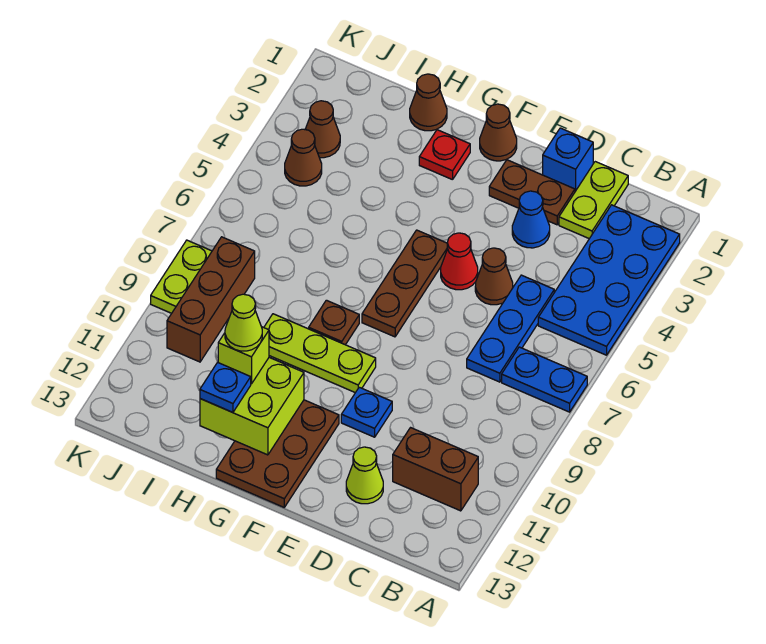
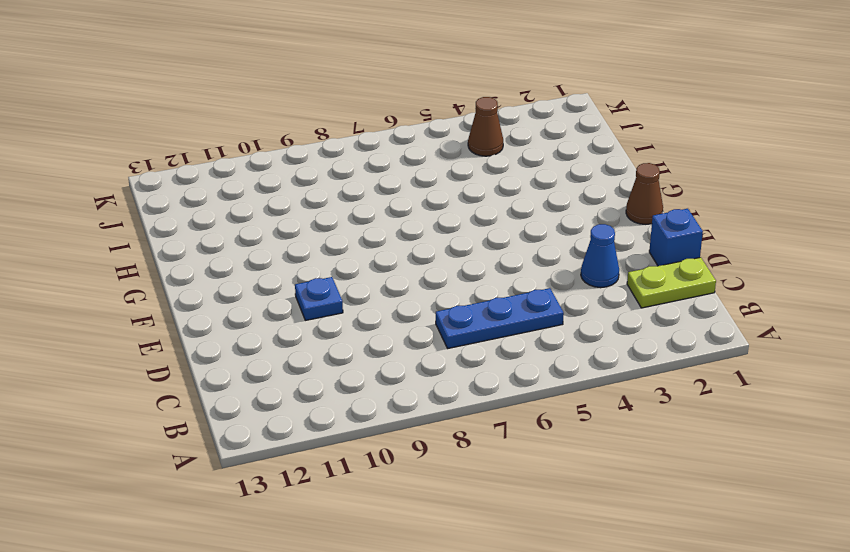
none -> blue 2x4 plate [538,205,680,355]
none -> blue 1x2 plate [502,347,587,412]
none -> brown 1x2 brick [393,428,478,511]

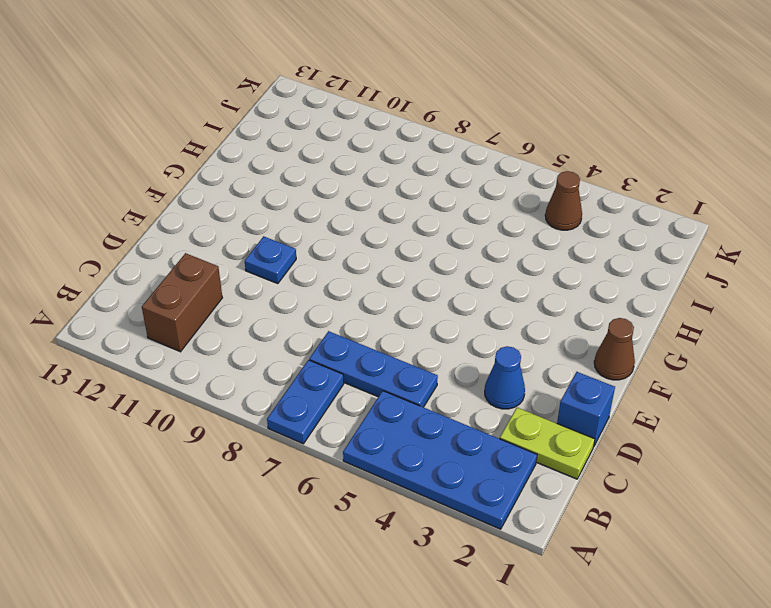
none -> brown 1x2 plate [489,160,575,225]
none -> brown 1x1 cone [475,248,513,305]
none -> lime 1x1 cone [346,447,383,504]

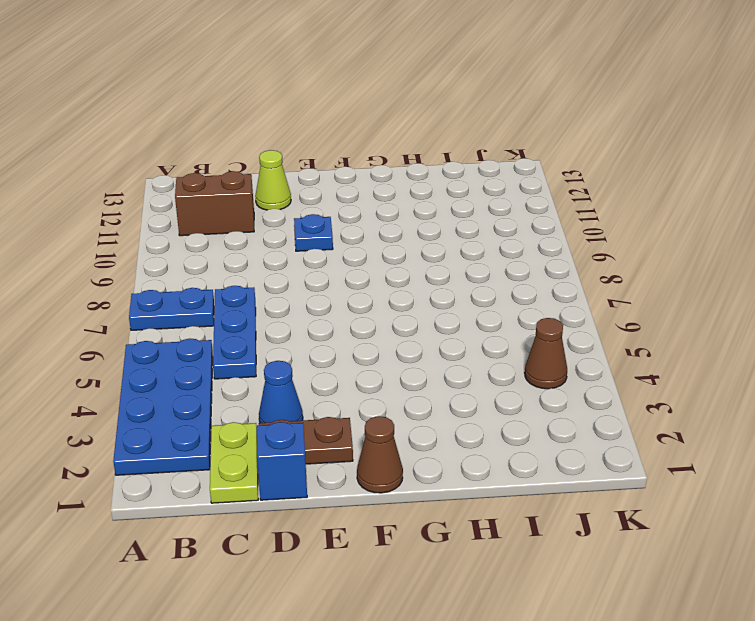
none -> brown 1x1 cone [475,248,513,305]
none -> red 1x1 cone [441,233,478,290]
none -> brown 1x3 plate [362,230,448,337]

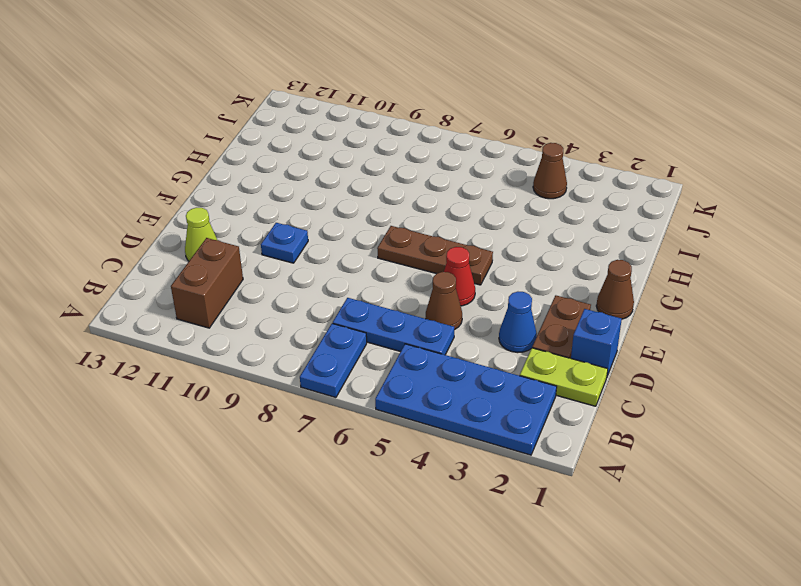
none -> lime 1x3 plate [264,314,376,393]
none -> brown 2x3 plate [216,400,339,507]
none -> red 1x1 plate [419,130,470,180]

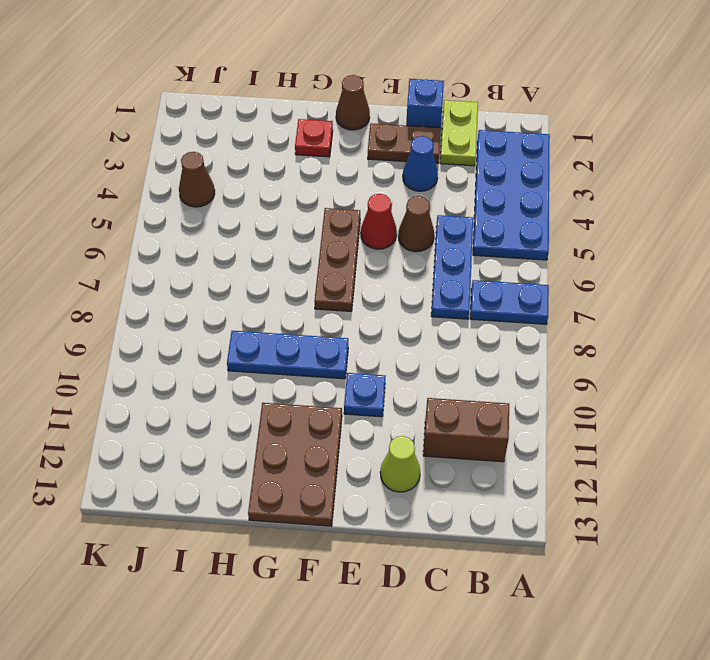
blue 1x3 plate [227,331,348,379] -> lime 1x3 plate [264,314,376,393]
none -> brown 1x1 plate [309,300,359,345]
none -> brown 1x1 cone [410,74,447,131]
none -> brown 1x1 cone [305,101,340,158]

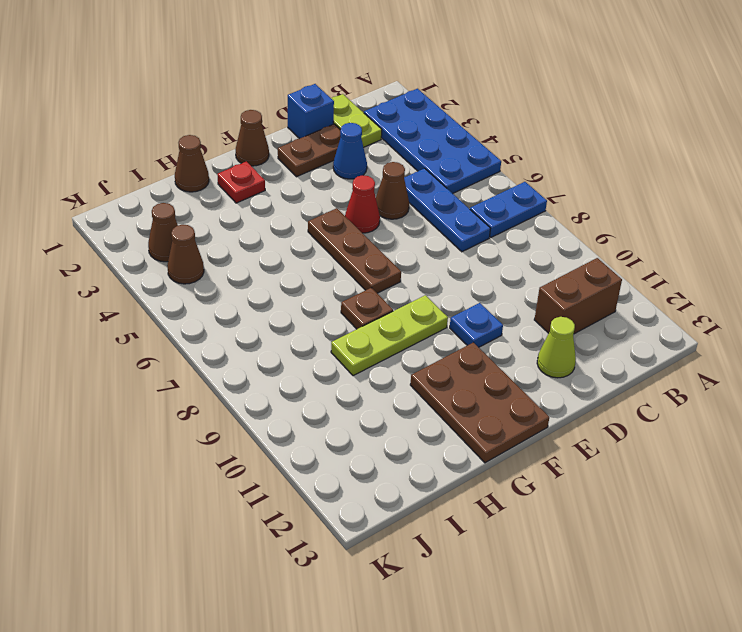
none -> brown 1x3 brick [167,237,255,362]
none -> lime 1x2 plate [151,240,212,313]
none -> lime 2x2 brick [200,358,304,455]

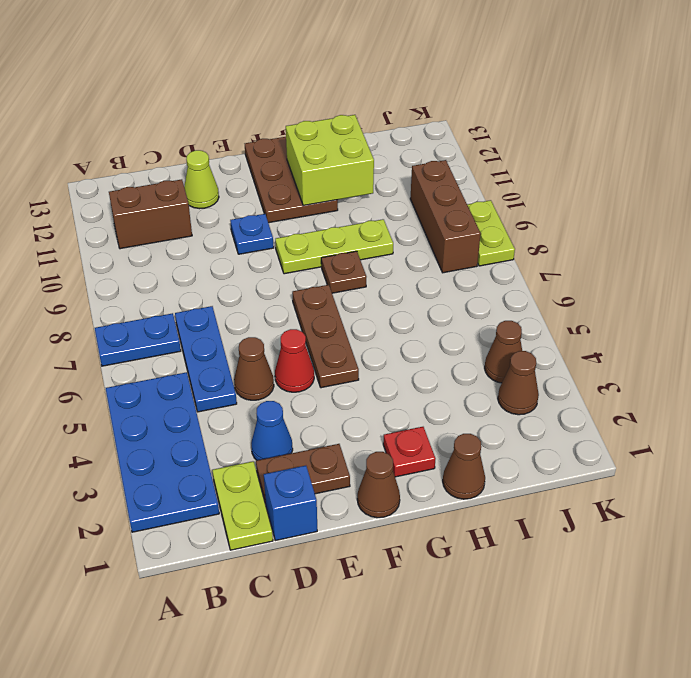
none -> lime 1x1 brick [218,327,269,384]
none -> blue 1x1 plate [200,362,251,412]
none -> lime 1x1 cone [225,294,262,351]

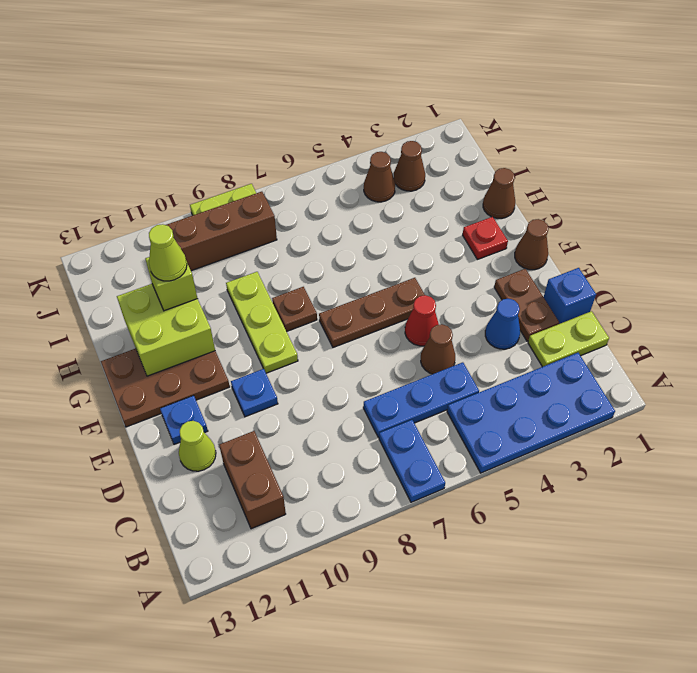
blue 1x1 plate [160,396,208,444] -> blue 1x1 plate moved to [200,362,251,412]

